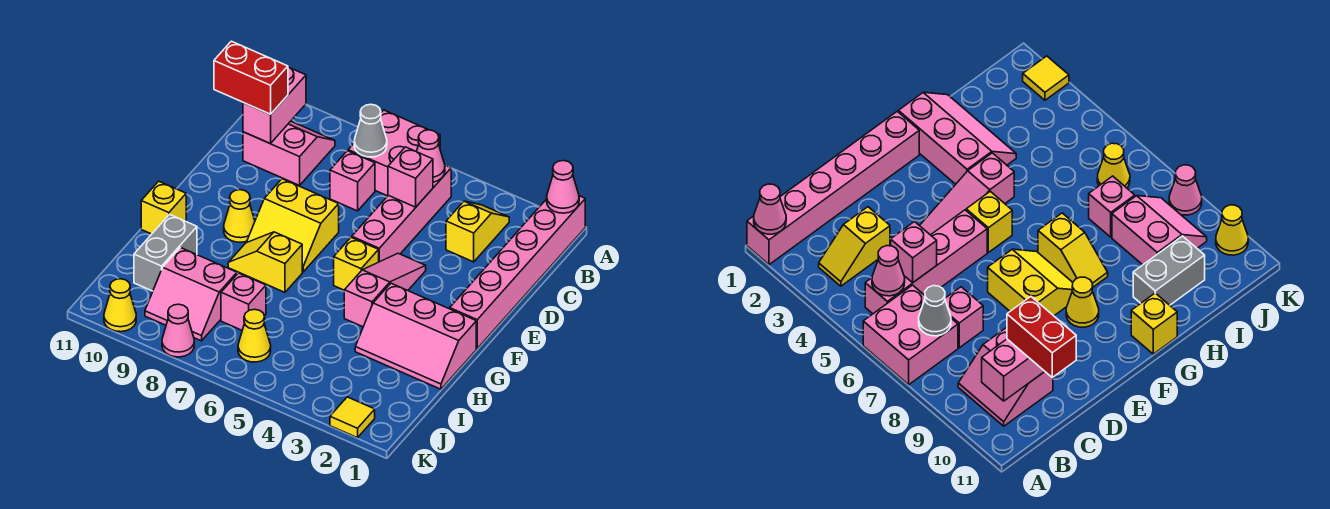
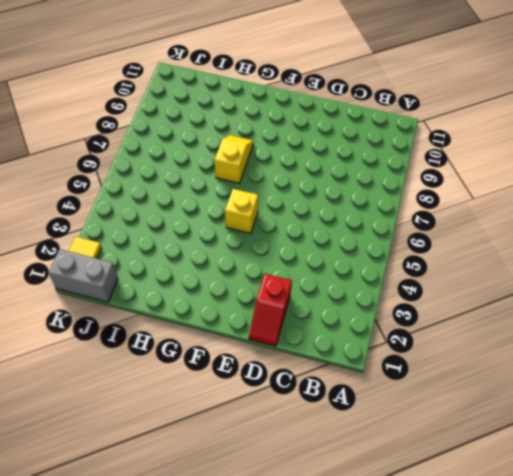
red 1x2 slope [249,274,292,346] -> pink 1x6 brick [450,196,585,348]
grey 1x2 brick [48,249,118,302] -> grey 1x2 brick moved to [134,214,197,291]
none -> pink 2x2 brick [348,110,440,196]
none -> yellow 1x2 slope [446,201,509,262]
none -> pink 1x4 brick [352,165,451,262]

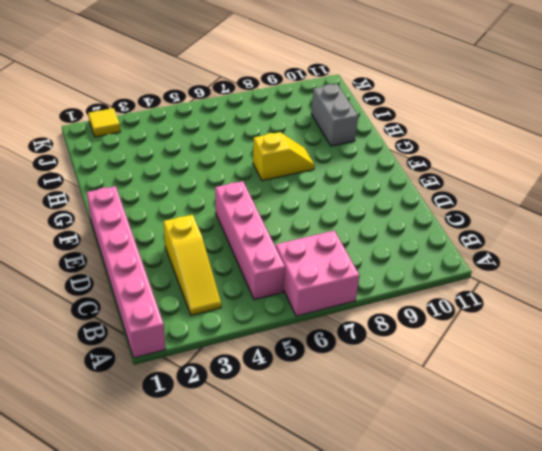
yellow 1x3 slope [164,215,221,315] -> yellow 1x2 slope [446,201,509,262]
none -> pink 2x2 slope [243,121,335,185]
none -> pink 1x1 brick [330,151,375,211]
none -> pink 1x3 slope [344,253,426,327]

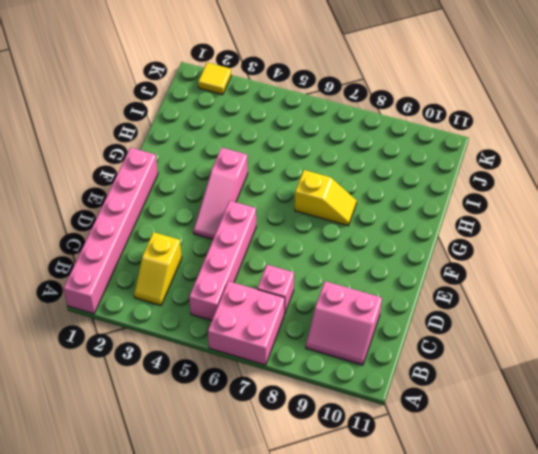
none -> yellow 2x2 slope [247,179,339,272]
none -> yellow 1x1 brick [334,237,379,290]
none -> yellow 1x1 cone [224,190,255,242]

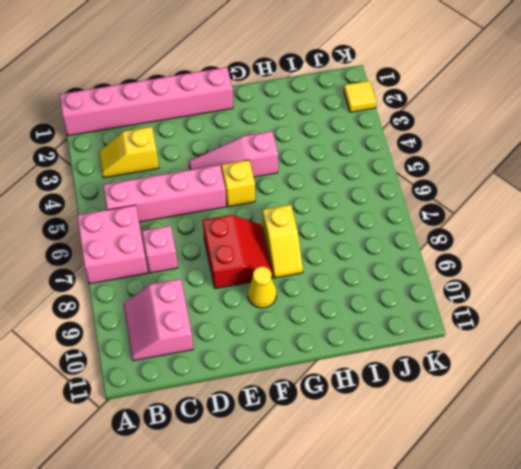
red 2x2 slope [203,215,273,289] -> yellow 2x2 slope [247,179,339,272]
none -> pink 2x3 slope [355,283,476,389]
none -> yellow 1x1 brick [141,181,186,234]
none -> grey 1x2 brick [134,214,197,291]

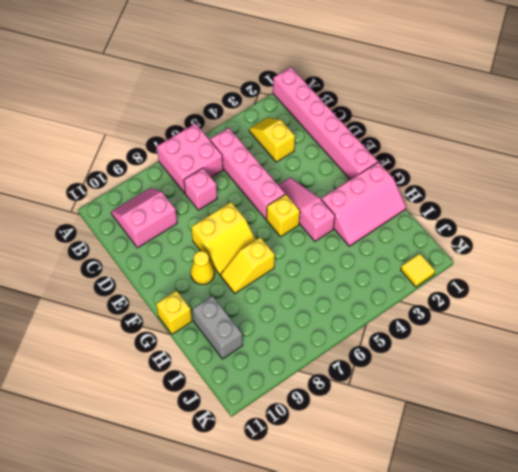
none -> pink 1x1 brick [221,273,266,330]
none -> pink 2x2 slope [145,248,237,341]
none -> yellow 1x1 cone [238,309,271,362]

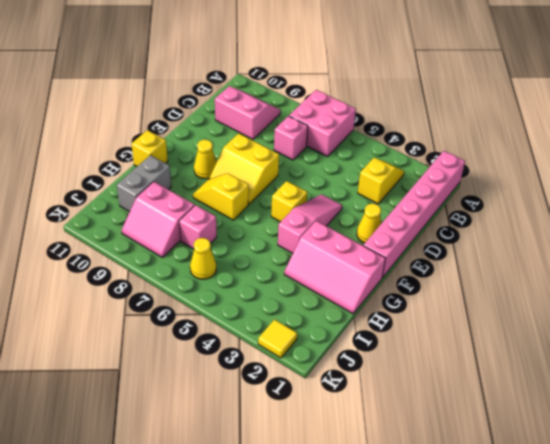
yellow 1x1 cone [357,204,381,243] -> yellow 1x1 cone moved to [104,279,136,332]
none -> pink 1x4 brick [352,165,451,262]
none -> pink 1x1 cone [162,304,194,357]
none -> pink 1x1 cone [547,161,579,213]

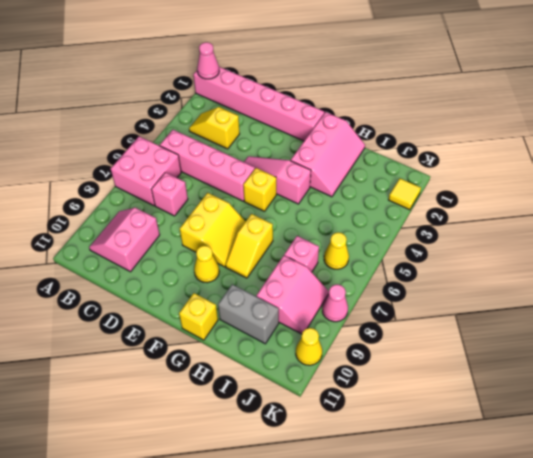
none -> pink 1x1 cone [417,130,445,182]
none -> grey 1x1 cone [354,104,387,157]
none -> pink 1x2 brick [243,67,306,143]

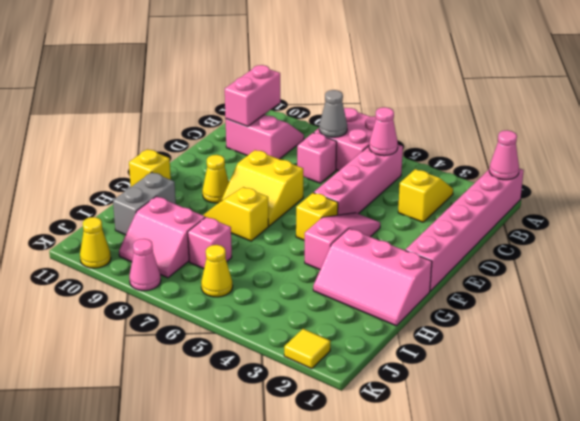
none -> pink 1x1 brick [388,147,433,207]
none -> red 1x2 brick [214,41,288,114]

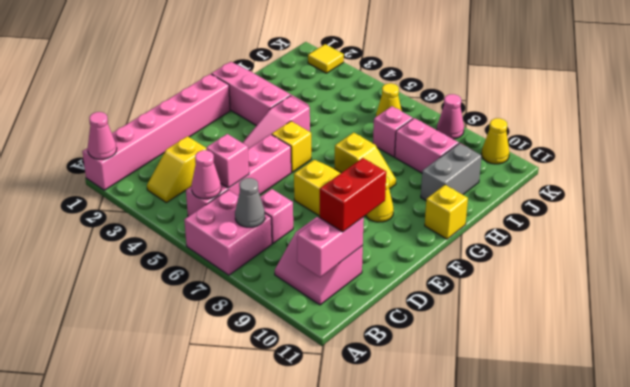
red 1x2 brick [320,158,386,232] -> red 1x2 brick turned to [214,41,288,114]

